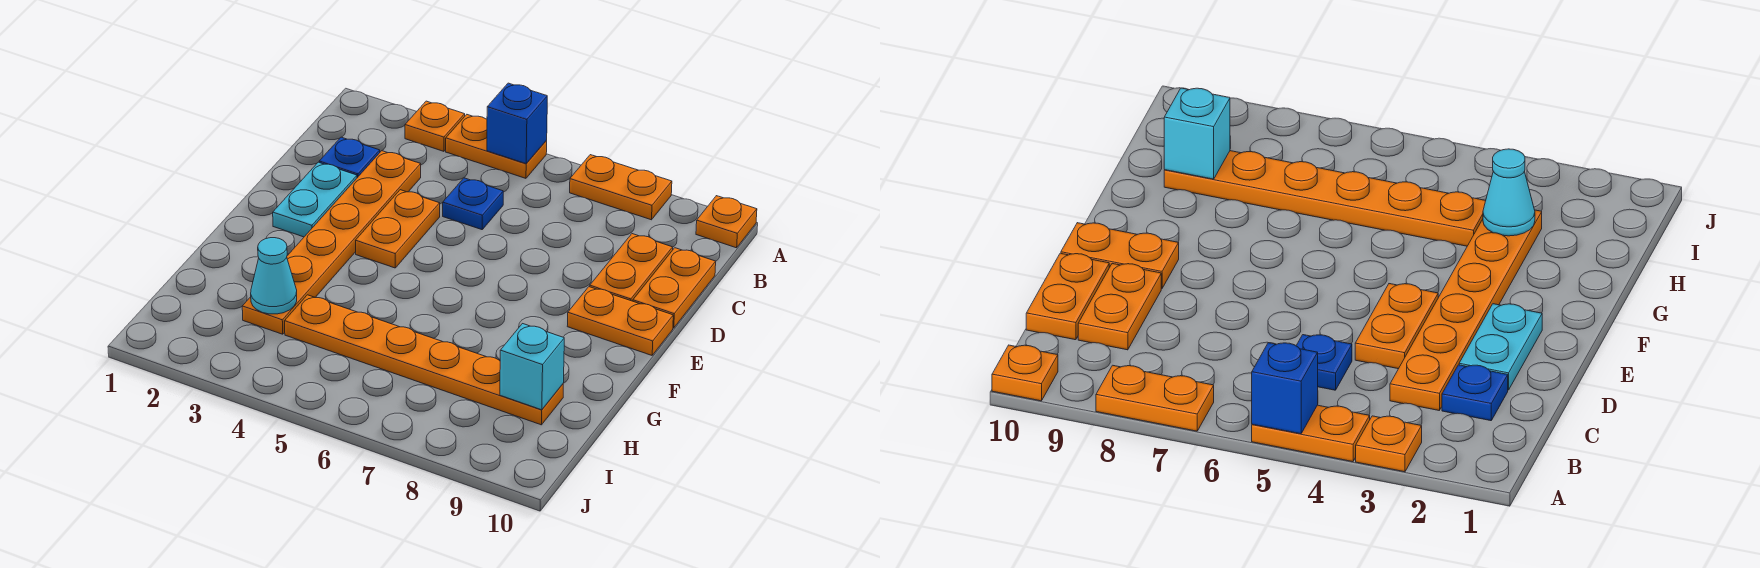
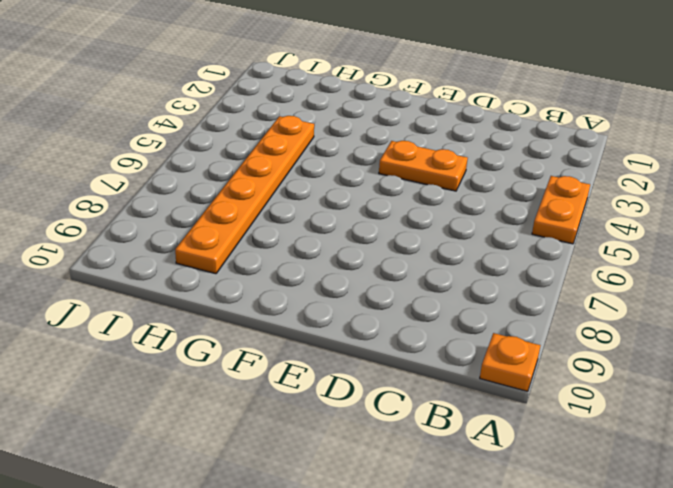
none -> orange 1x1 plate [405,101,465,151]
none -> orange 1x2 plate [570,155,672,220]
none -> blue 1x1 plate [319,137,380,178]

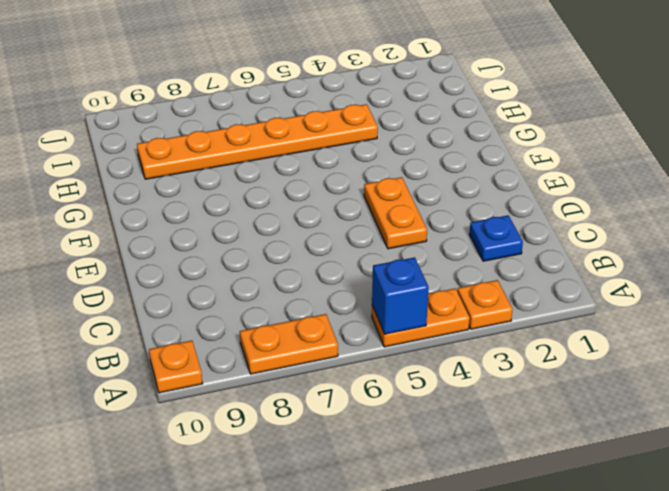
none -> orange 1x6 plate [242,151,421,334]
none -> blue 1x1 plate [443,178,503,230]
none -> orange 1x2 plate [590,234,673,301]

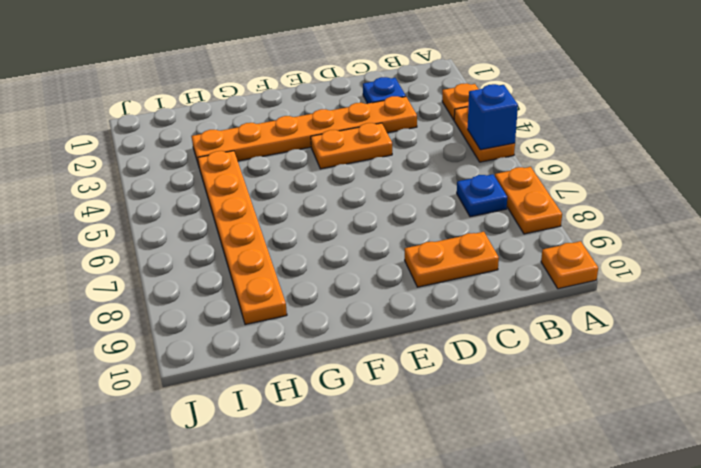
blue 1x1 plate [457,174,507,217] -> blue 1x1 plate moved to [443,178,503,230]
none -> orange 1x2 plate [633,248,716,328]
none -> cyan 1x2 plate [273,162,357,237]
none -> orange 1x2 plate [567,287,673,355]

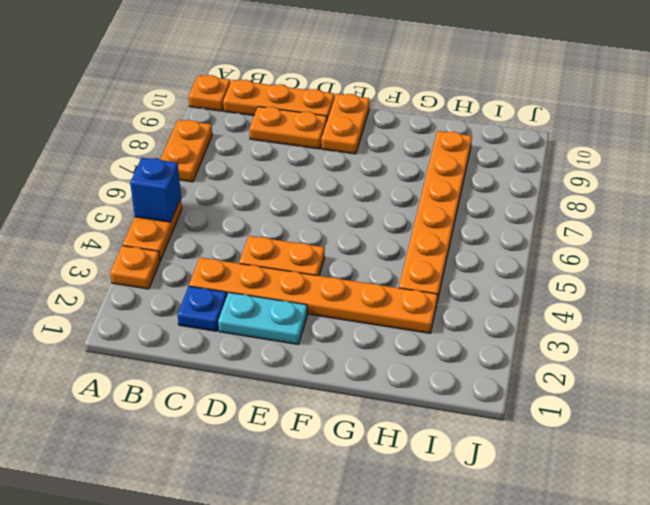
orange 1x3 plate [223,80,335,120] -> orange 1x2 plate [633,248,716,328]
none -> blue 1x1 plate [443,178,503,230]
none -> cyan 1x1 cone [251,238,297,314]
none -> cyan 1x1 brick [500,324,564,410]

